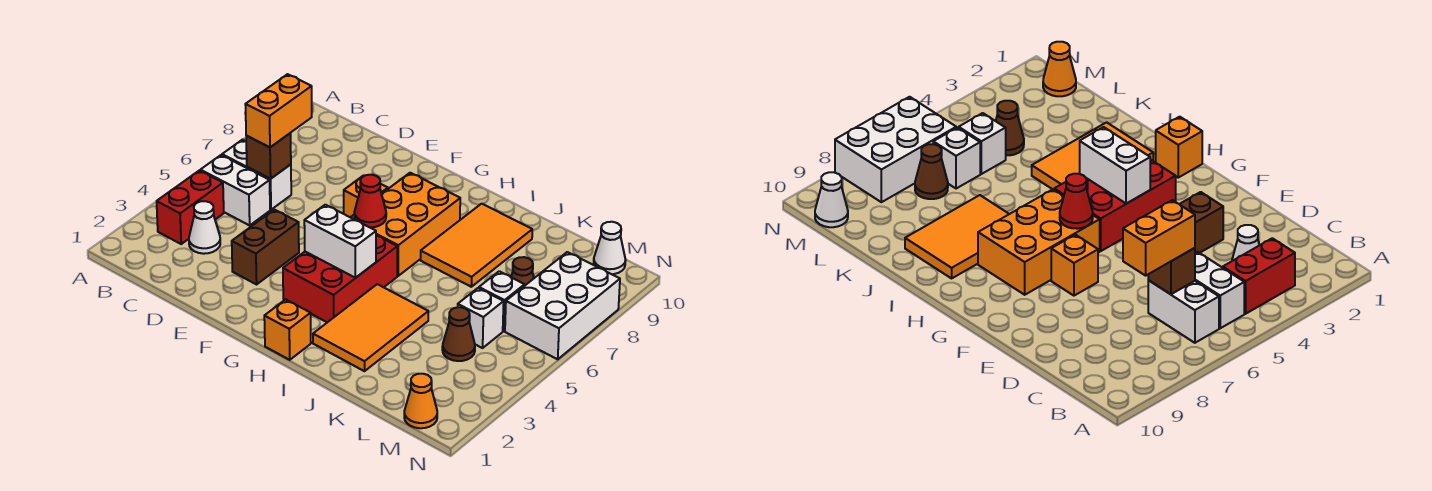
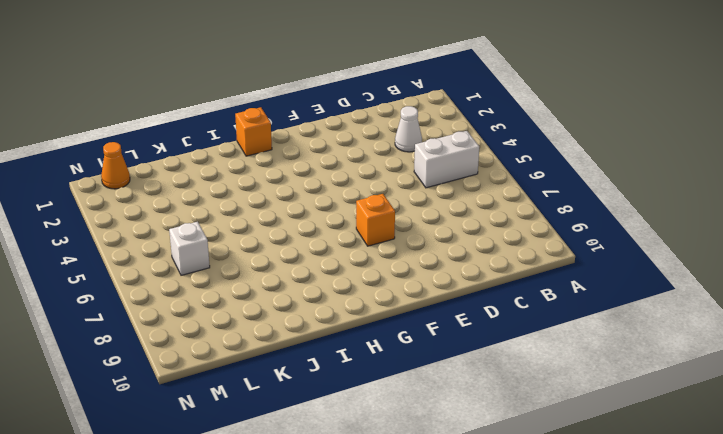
none -> red 1x2 brick [157,170,224,244]
none -> white 1x2 brick [222,140,291,210]
none -> brown 1x2 brick [232,210,299,284]

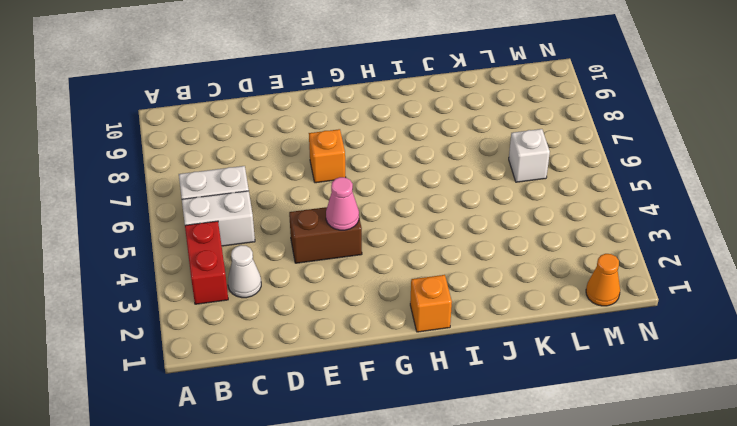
brown 1x2 brick [289,207,362,263] -> brown 1x2 brick turned to [232,210,299,284]
pink 1x1 cone [326,177,359,230] -> none
none -> red 2x3 brick [283,235,397,322]
none -> orange 2x3 brick [351,173,460,276]
none -> orange 2x3 tile [313,284,428,371]

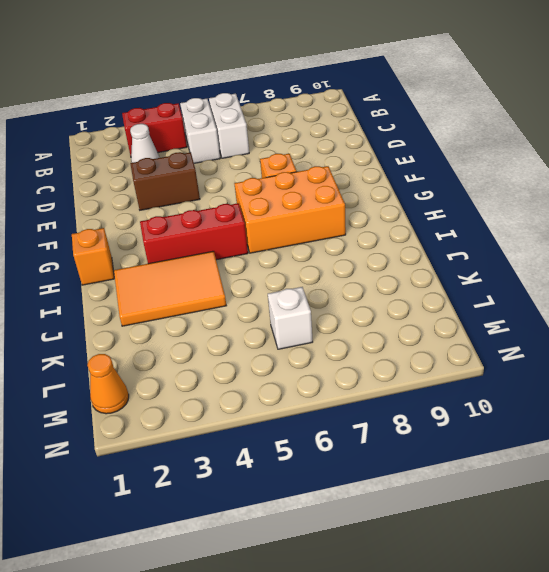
red 1x3 brick [140,203,248,264] -> red 2x3 brick [283,235,397,322]
none -> orange 2x3 tile [420,204,532,287]
none -> brown 1x1 cone [442,307,475,361]
none -> white 1x1 brick [458,288,504,348]

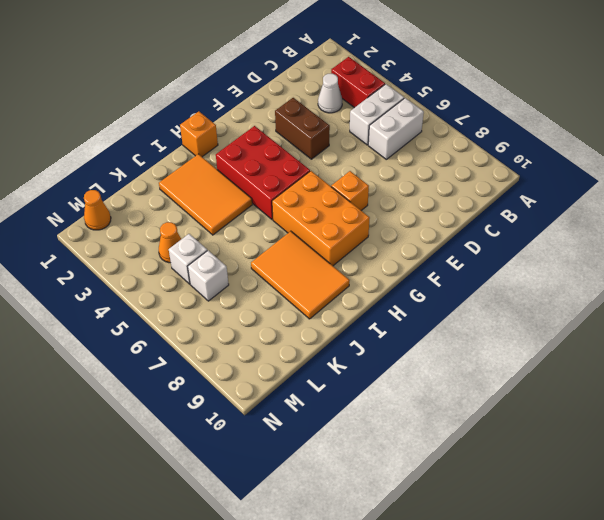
orange 1x1 cone [159,222,181,263] -> brown 1x1 cone [442,307,475,361]
none -> brown 1x1 cone [511,257,534,285]
none -> white 2x3 brick [505,252,620,359]
none -> white 1x1 cone [594,222,626,274]

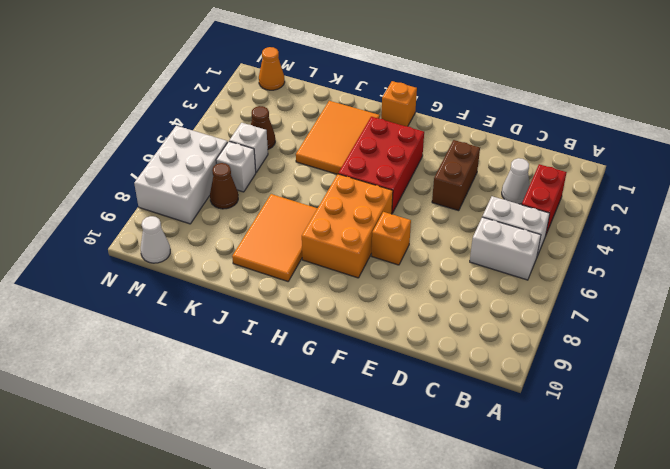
none -> brown 1x1 brick [246,133,291,179]
none -> white 1x2 brick [304,205,376,278]
none -> red 1x1 cone [354,175,386,227]

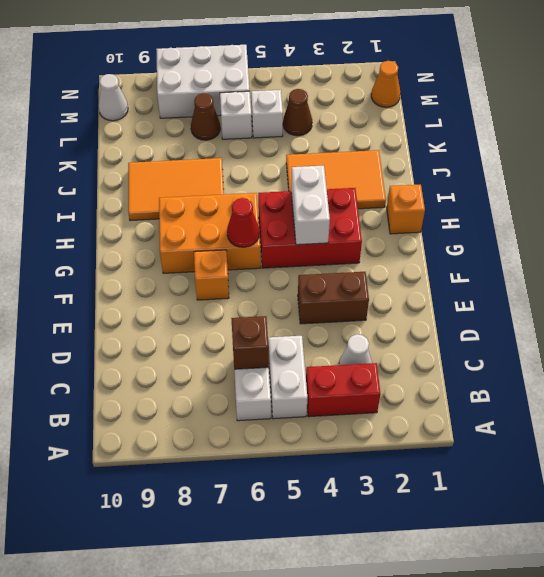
none -> orange 1x2 brick [245,74,312,147]

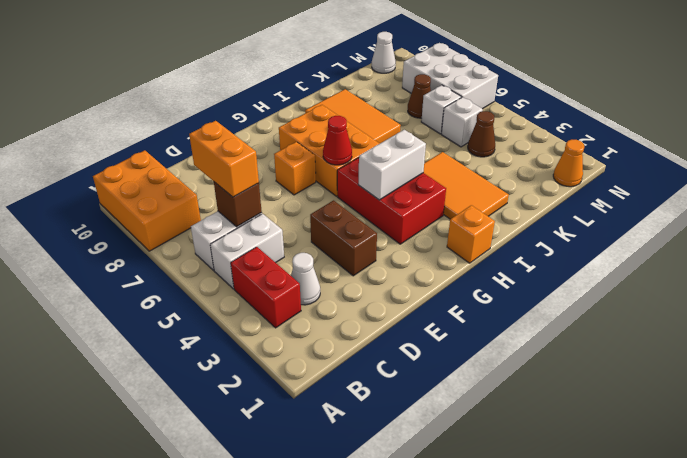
orange 2x3 brick [93,150,201,251] -> none

